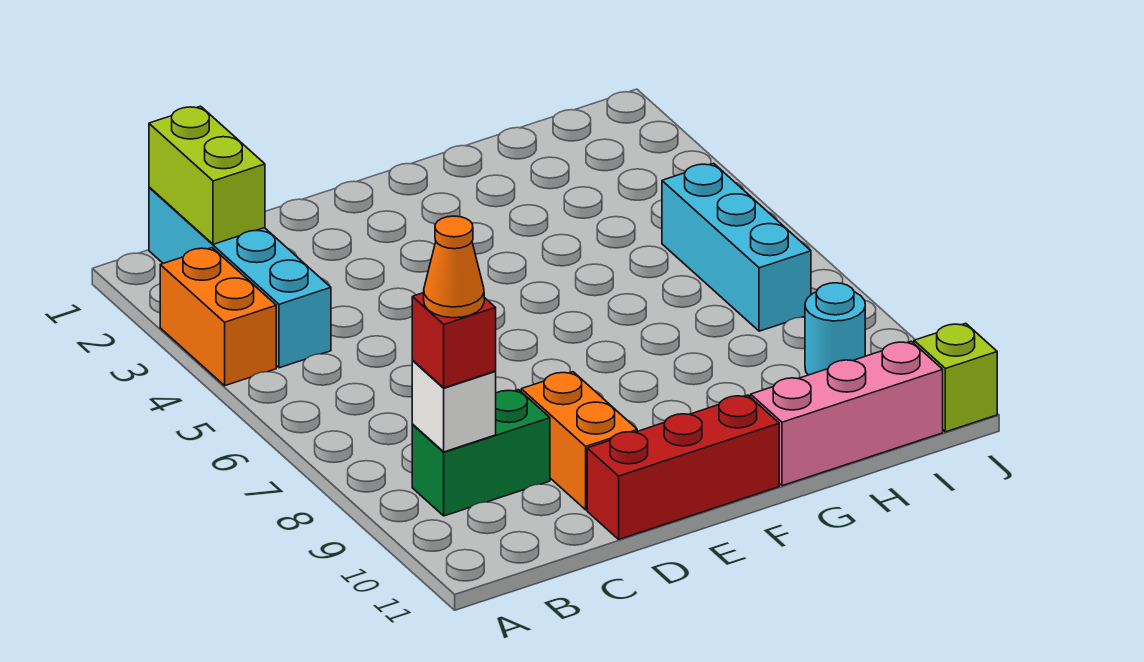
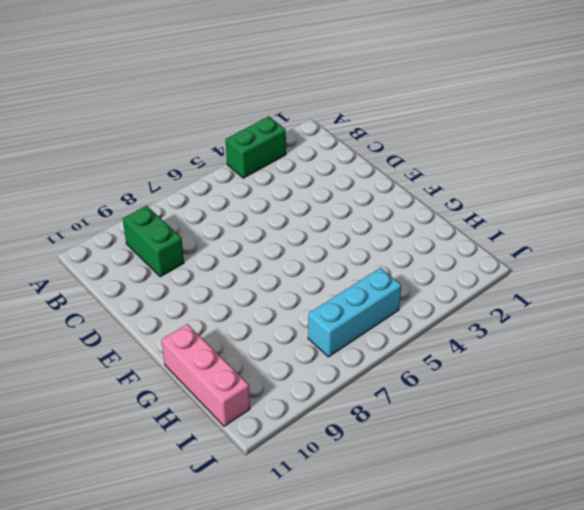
green 1x2 brick [226,116,286,178] -> orange 1x2 brick [160,248,276,386]
none -> cyan 1x4 brick [149,187,331,368]
none -> orange 1x2 brick [521,372,637,510]
none -> red 1x3 brick [587,395,779,539]

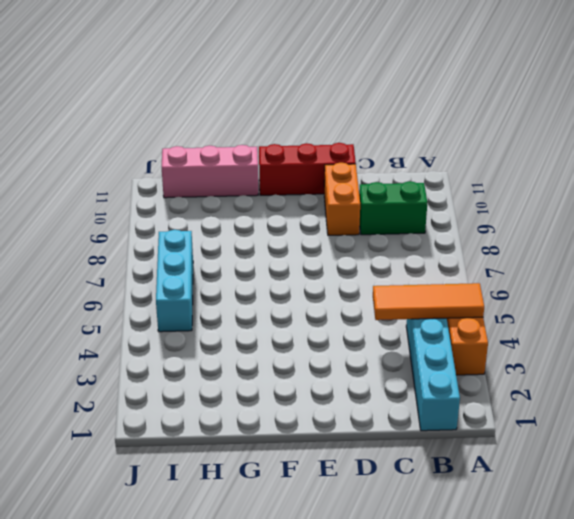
orange 1x3 tile [373,283,484,320] -> none
none -> cyan 1x1 round brick [805,283,865,375]
none -> lime 1x1 brick [914,323,997,432]
none -> lime 1x2 brick [149,106,265,244]

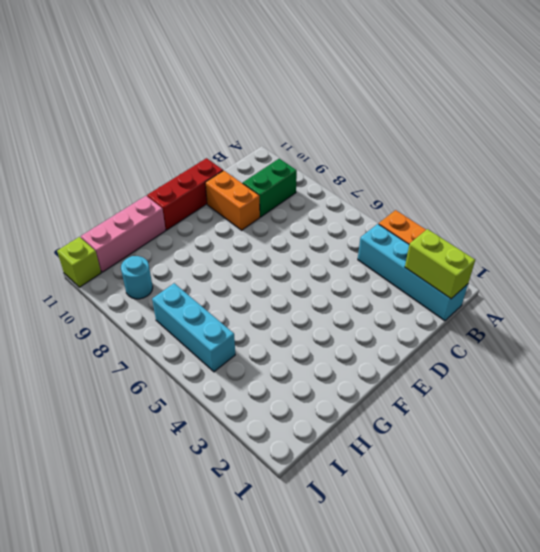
none -> white 1x1 brick [412,361,496,452]
none -> red 1x1 brick [412,293,496,388]
none -> orange 1x1 cone [424,216,484,318]

